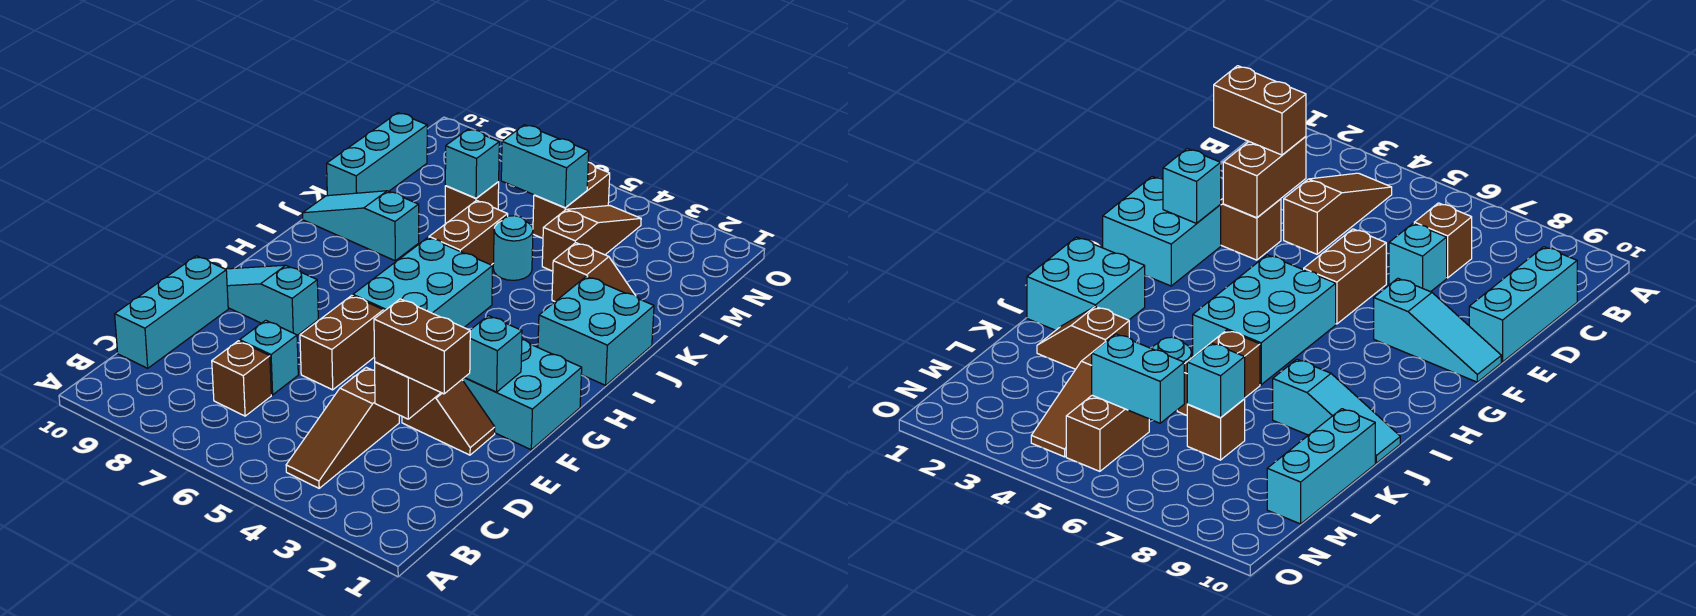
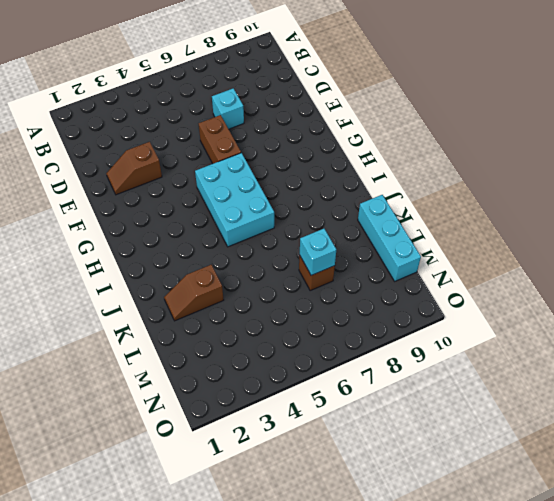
none -> brown 1x3 slope [286,367,399,488]
none -> brown 1x1 brick [212,341,271,416]
none -> cyan 1x3 brick [115,256,228,368]

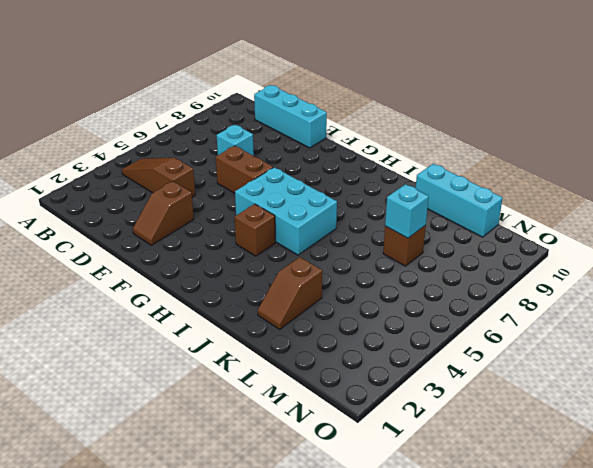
brown 1x1 brick [235,204,275,256] -> brown 1x1 brick moved to [212,341,271,416]
none -> cyan 2x2 brick [463,339,582,450]
none -> cyan 1x3 slope [226,265,318,335]
none -> cyan 2x2 brick [538,276,654,385]

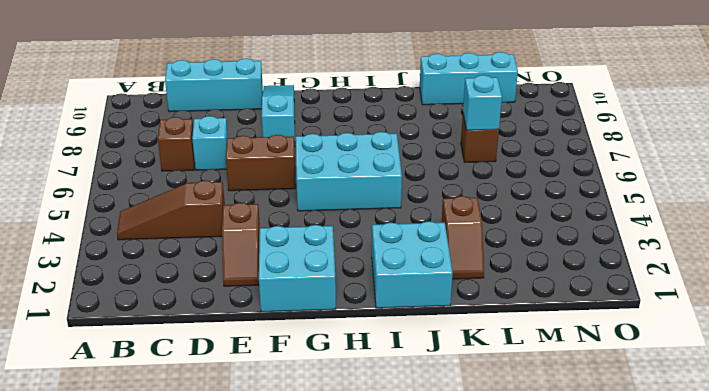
none -> brown 1x2 brick [429,201,508,265]
none -> cyan 1x3 slope [303,191,419,261]
none -> cyan 1x1 round brick [493,216,533,280]

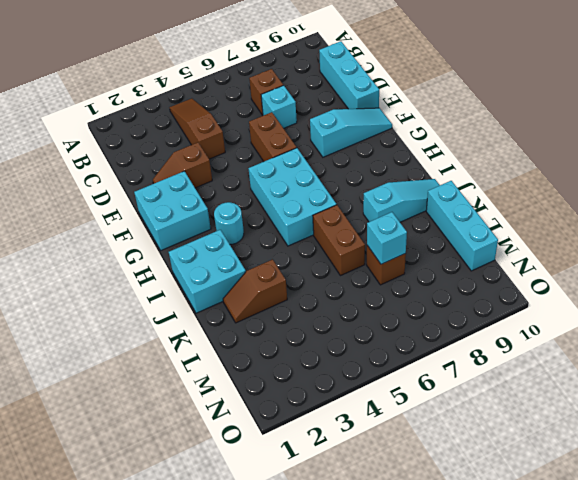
cyan 1x1 round brick [214,202,244,244] -> cyan 1x1 round brick moved to [493,216,533,280]
none -> brown 1x3 slope [542,206,641,271]
none -> brown 1x2 brick [533,162,610,238]
none -> brown 1x2 brick [375,362,441,419]

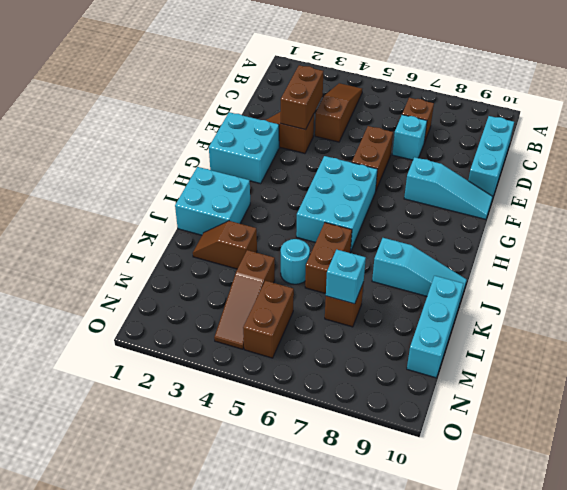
none -> cyan 1x1 brick [465,316,522,392]
none -> cyan 1x2 brick [501,125,589,208]
none -> brown 1x2 brick [374,299,470,394]

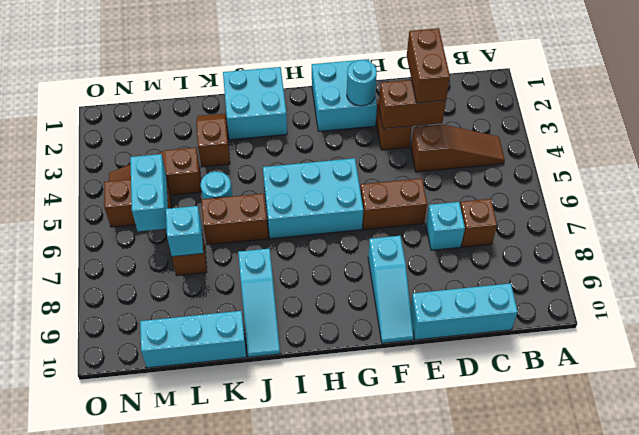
cyan 1x1 round brick [347,60,377,106] -> cyan 1x1 brick [465,316,522,392]

